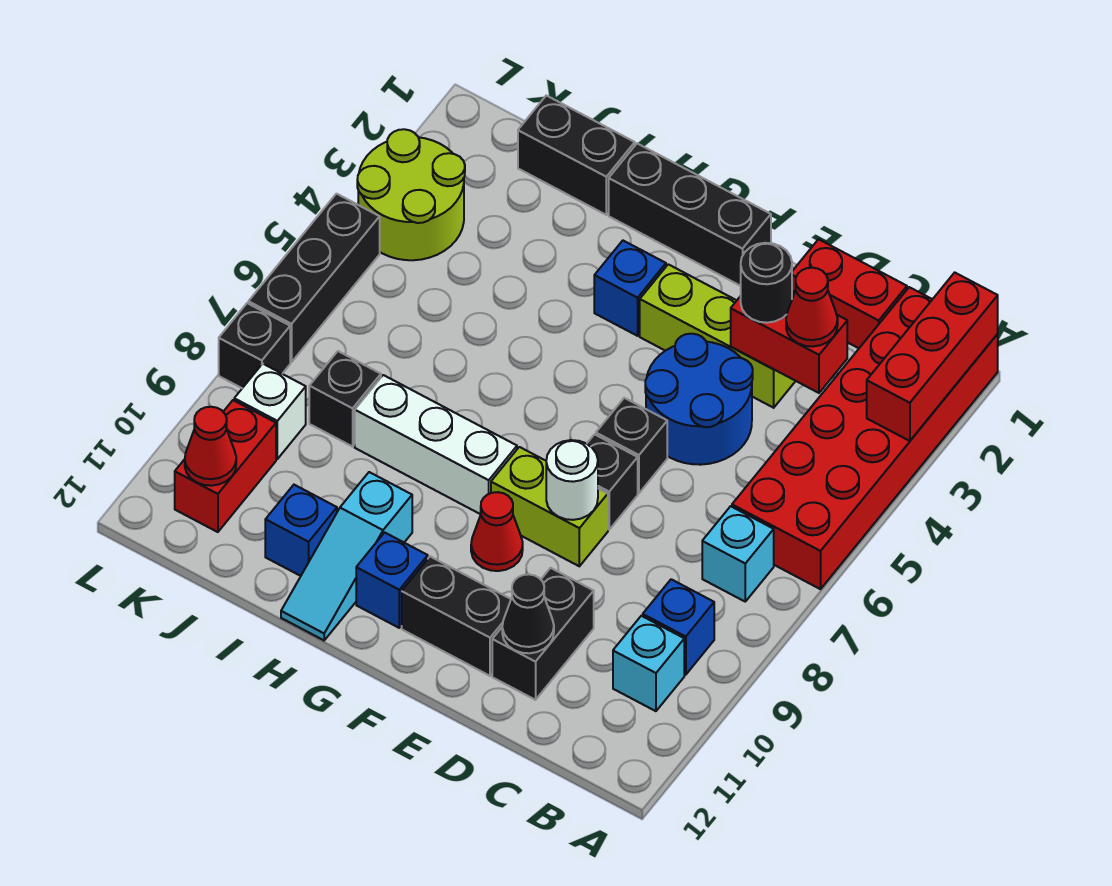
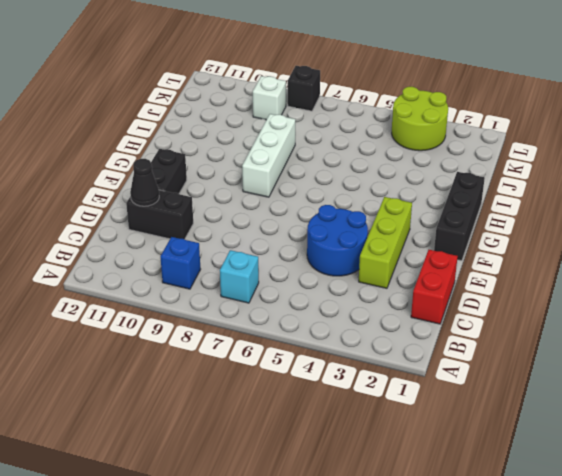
none -> red 2x6 brick [732,287,998,589]
none -> cyan 1x1 brick [613,616,684,711]
none -> black 1x1 brick [596,398,667,493]
none -> black 1x1 brick [587,434,638,530]

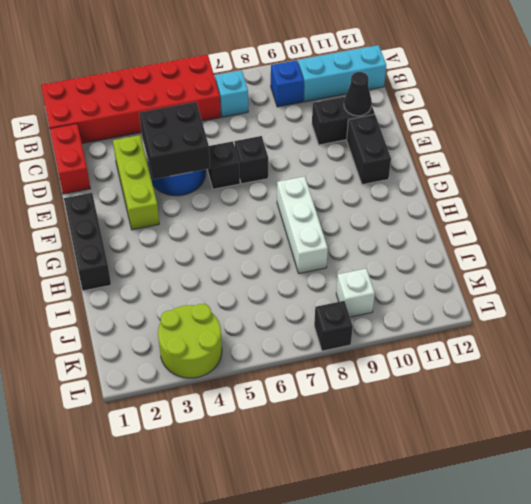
cyan 1x3 brick [298,45,386,102] -> cyan 1x1 brick [613,616,684,711]
black 2x2 brick [139,102,210,179] -> none
none -> lime 1x2 brick [491,447,608,566]
none -> red 1x1 cone [471,492,523,571]
none -> blue 1x1 brick [594,241,666,336]
none -> blue 1x1 brick [356,532,428,628]

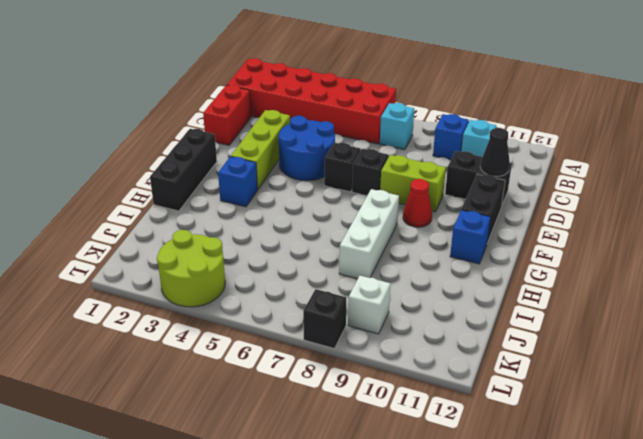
lime 1x2 brick [380,155,446,212] -> lime 1x2 brick turned to [491,447,608,566]
none -> cyan 1x3 slope [281,472,412,640]
none -> black 1x2 brick [518,95,635,215]
none -> blue 1x1 brick [265,485,337,576]
none -> black 1x1 brick [309,351,381,447]

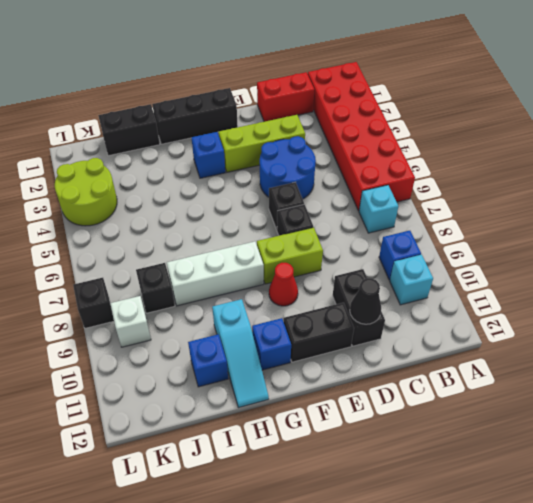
none -> red 1x2 brick [175,400,276,532]
none -> black 1x3 brick [248,194,380,362]
none -> red 1x3 brick [867,272,998,441]
none -> red 1x2 brick [731,291,847,393]

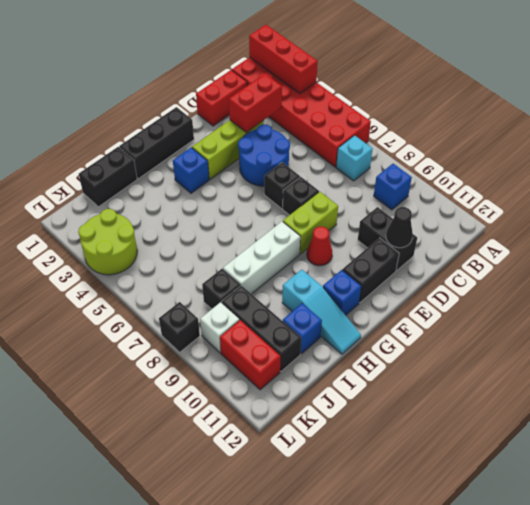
black 1x3 brick [222,285,301,371] -> black 1x3 brick moved to [248,194,380,362]
none -> cyan 1x1 brick [613,616,684,711]
none -> white 1x1 round brick [546,440,598,520]
none -> red 1x1 cone [185,407,236,486]
none -> red 1x1 cone [786,268,838,347]

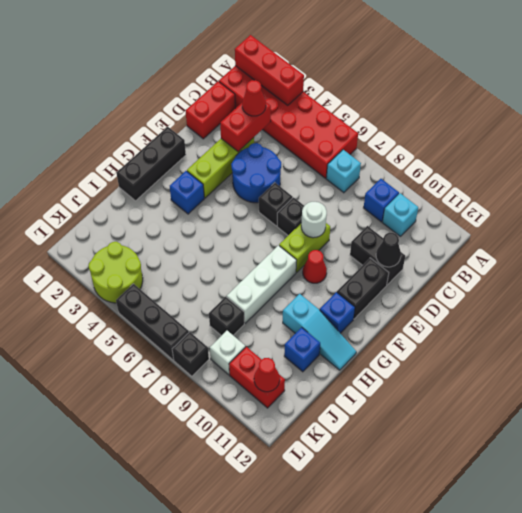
none -> black 1x2 brick [518,95,635,215]
none -> black 1x1 round brick [741,243,792,323]

